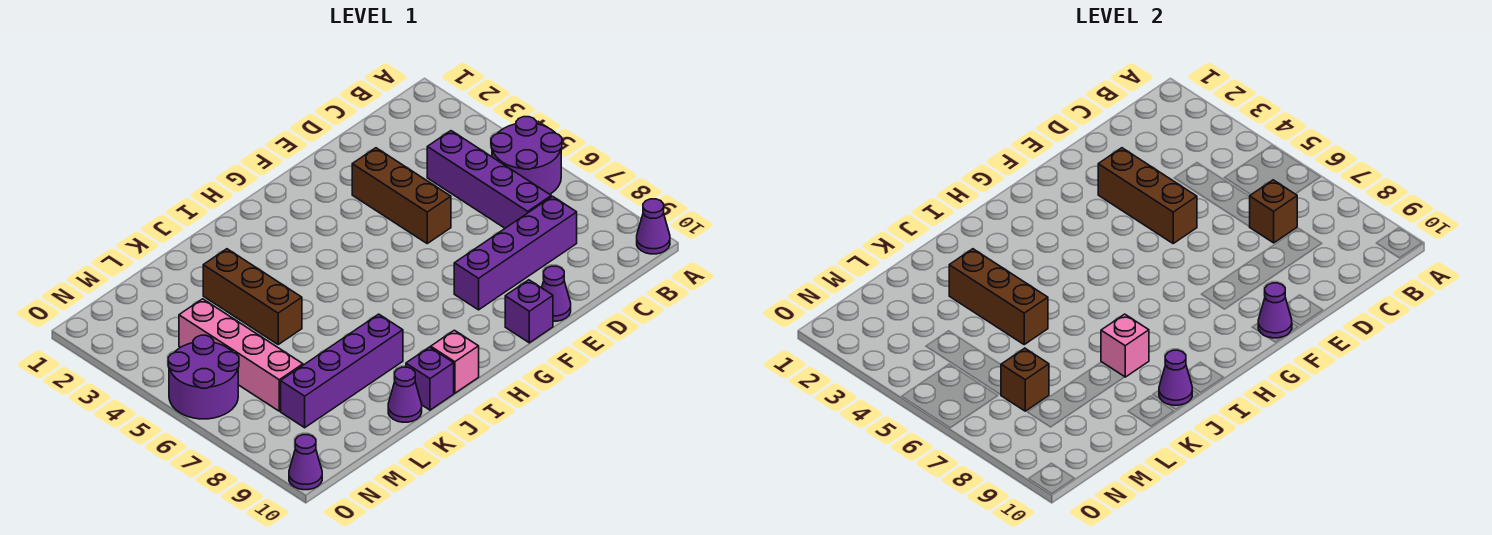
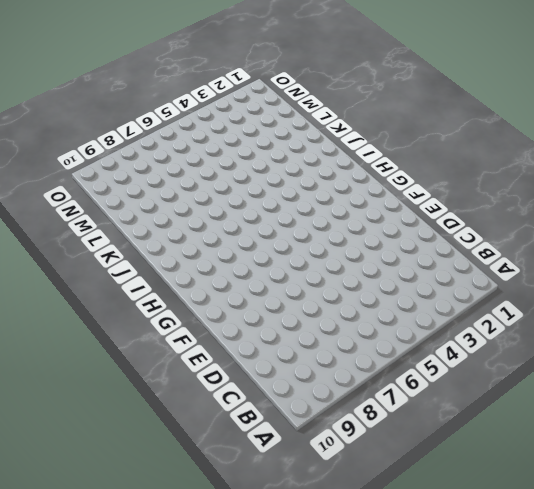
none -> purple 2x2 round brick [491,117,562,194]
none -> purple 1x1 cone [637,199,670,254]
none -> purple 1x4 brick [427,131,551,228]

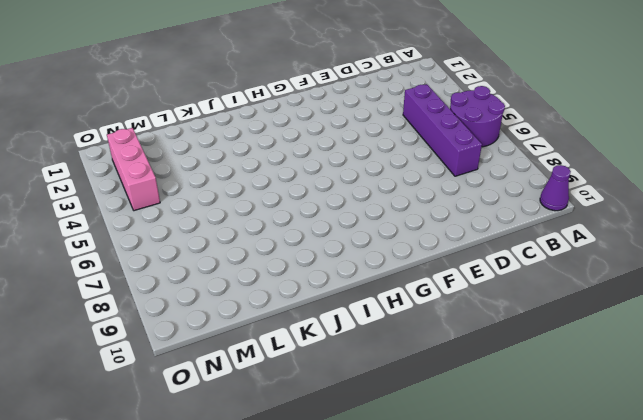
pink 1x3 brick [107,128,160,211] -> none
none -> purple 1x4 brick [454,196,577,310]
none -> brown 1x3 brick [352,148,451,243]
none -> purple 1x1 cone [542,266,571,321]

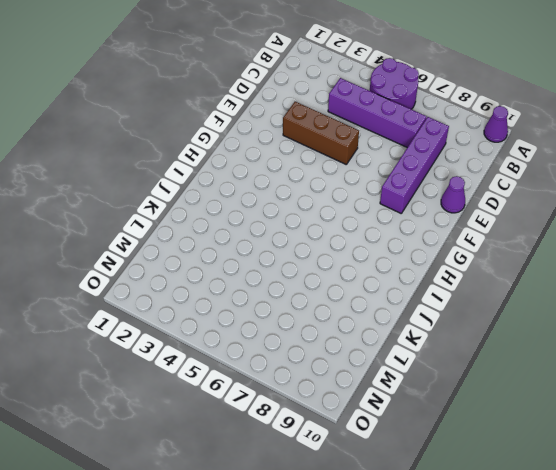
none -> purple 1x1 brick [505,280,553,343]
none -> pink 1x1 brick [431,330,479,393]
none -> purple 1x4 brick [281,314,403,428]

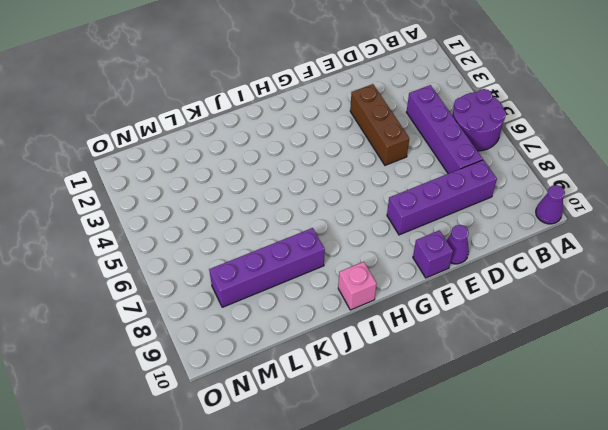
none -> purple 1x1 brick [406,347,454,410]
none -> brown 1x3 brick [203,249,302,344]
none -> purple 1x1 cone [388,367,422,422]

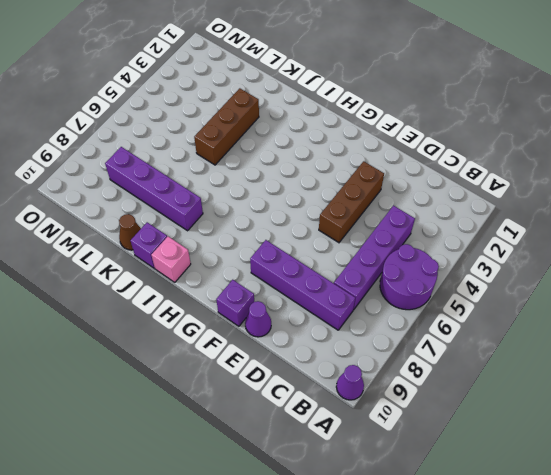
brown 1x1 cone [119,214,141,250] -> purple 1x1 cone [388,367,422,422]
none -> pink 1x4 brick [179,299,303,411]
none -> purple 2x2 round brick [168,335,239,419]
none -> purple 1x1 cone [289,435,322,490]

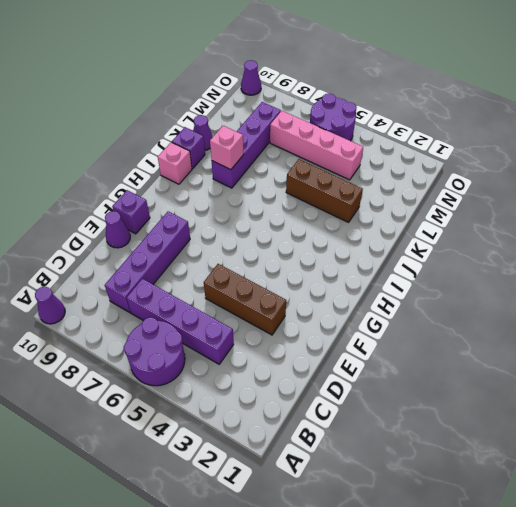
none -> brown 1x1 brick [1250,180,1297,243]
none -> brown 1x3 brick [1098,148,1197,243]
none -> purple 1x1 cone [1258,283,1292,338]

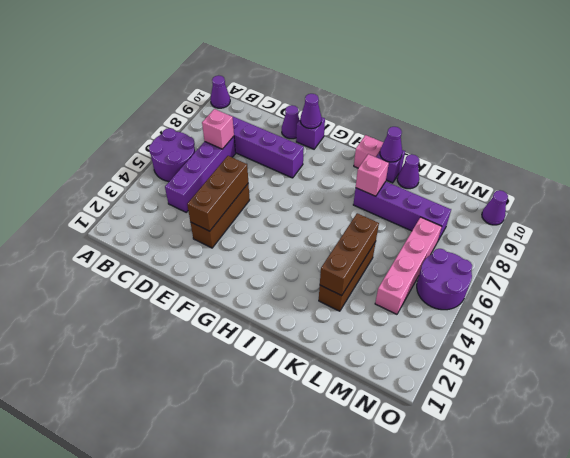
pink 1x1 brick [202,109,234,149] -> brown 1x1 brick [1250,180,1297,243]
none -> brown 1x1 brick [1001,348,1049,411]

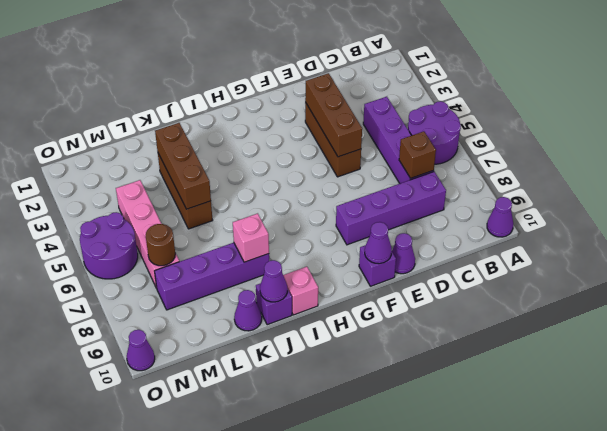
brown 1x1 round brick [146,224,175,266] -> brown 1x1 brick [1001,348,1049,411]

